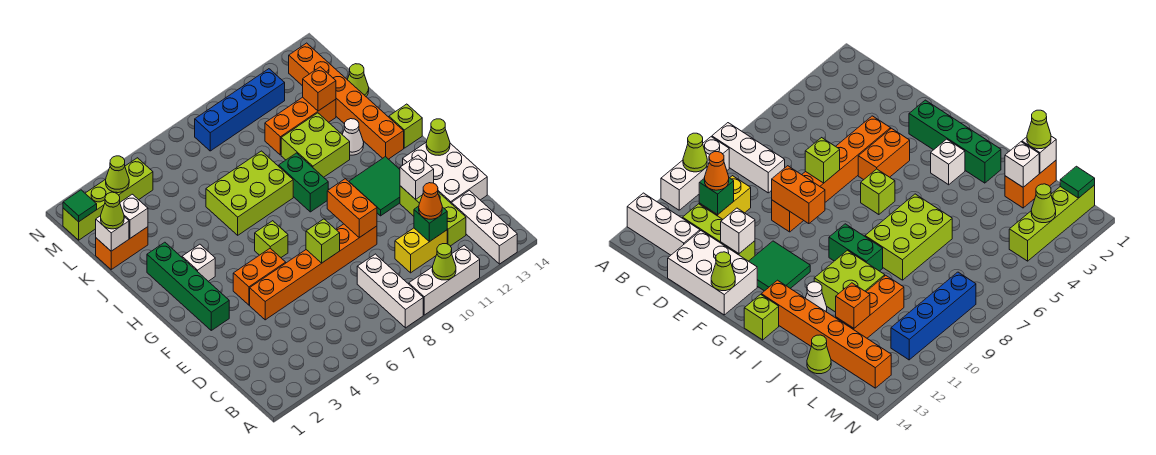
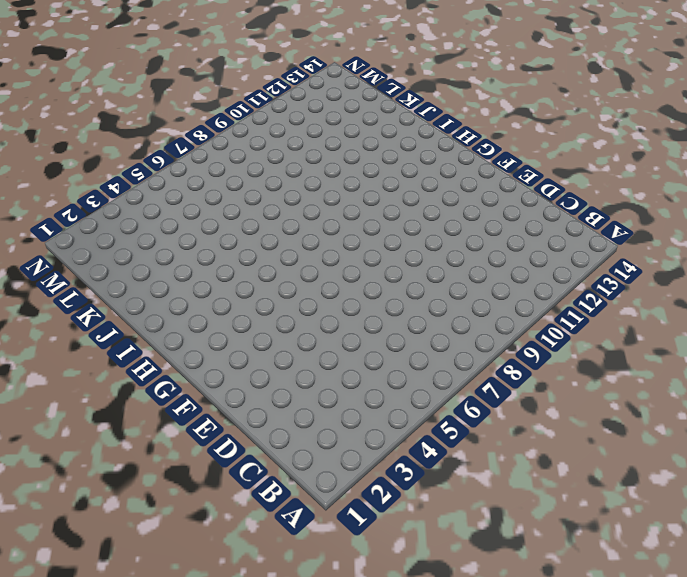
none -> white 1x3 brick [357,254,423,328]
none -> white 1x3 brick [409,245,480,315]
none -> white 1x3 brick [451,190,517,264]
none -> yellow 1x2 brick [395,228,447,273]

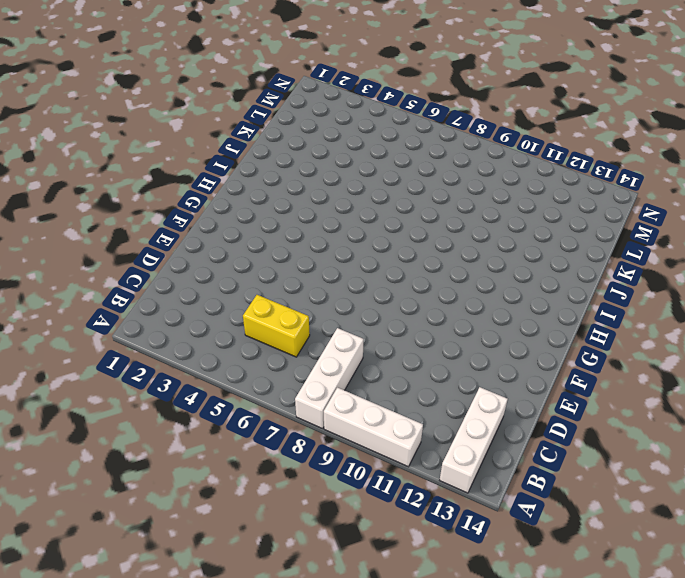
yellow 1x2 brick [243,295,310,357] -> yellow 1x2 brick moved to [395,228,447,273]
none -> lime 1x3 brick [400,186,466,246]
none -> white 2x3 brick [403,142,487,203]
none -> orange 1x6 brick [250,224,377,320]
none -> green 1x4 brick [147,242,229,330]

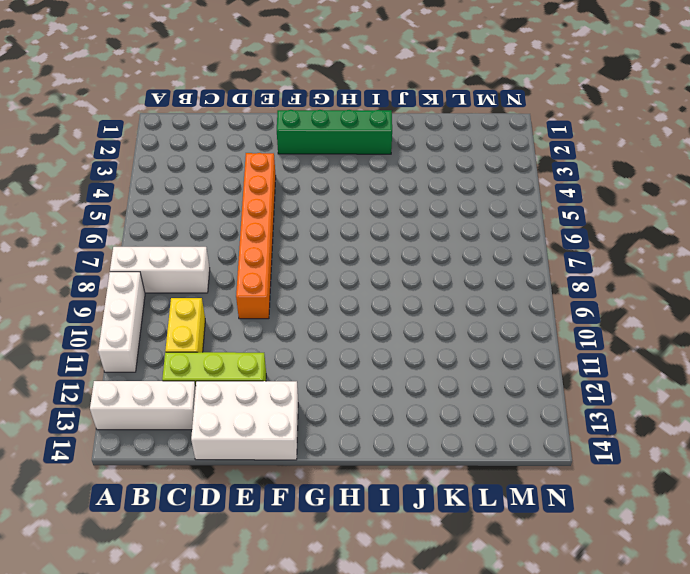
none -> orange 1x2 brick [233,248,286,305]
none -> green 2x2 tile [349,156,400,216]
none -> lime 1x1 brick [255,221,288,257]
none -> white 1x1 brick [182,244,215,281]

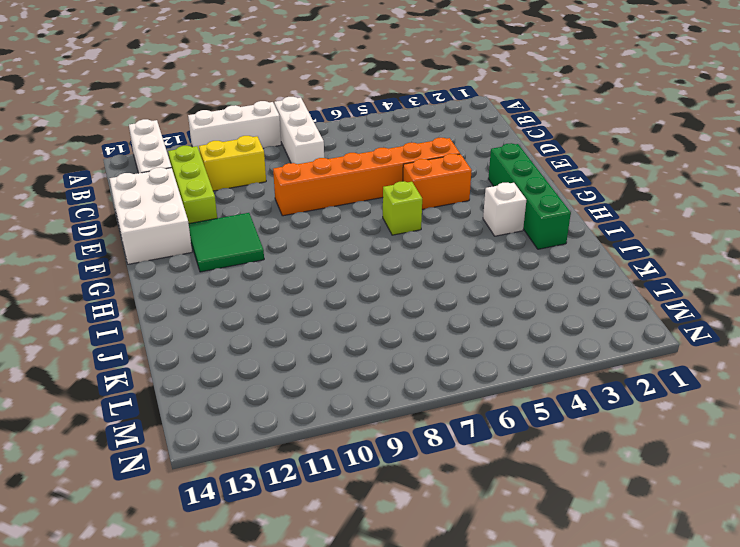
none -> green 1x2 brick [279,153,328,212]
none -> orange 1x6 brick [289,43,404,159]
none -> lime 1x1 brick [389,104,422,148]
none -> lime 2x3 brick [206,151,293,235]

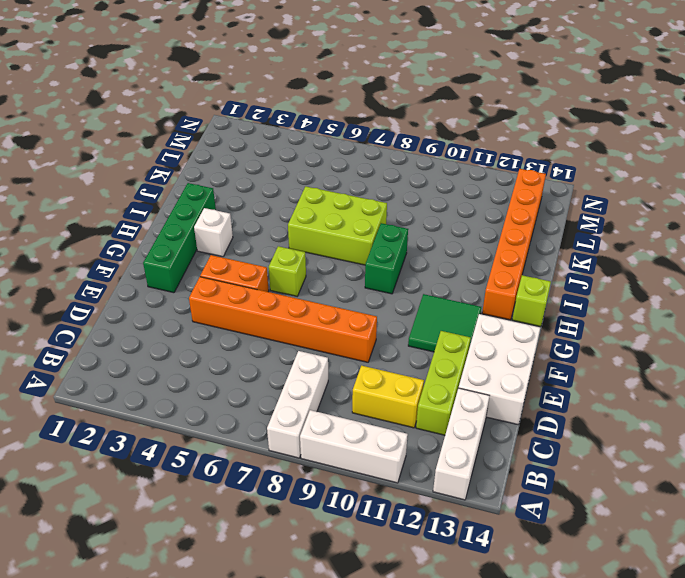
none -> lime 2x2 brick [281,113,350,177]
none -> white 1x1 cone [342,119,364,155]
none -> orange 1x2 brick [96,227,148,270]
none -> orange 1x3 brick [265,97,336,155]

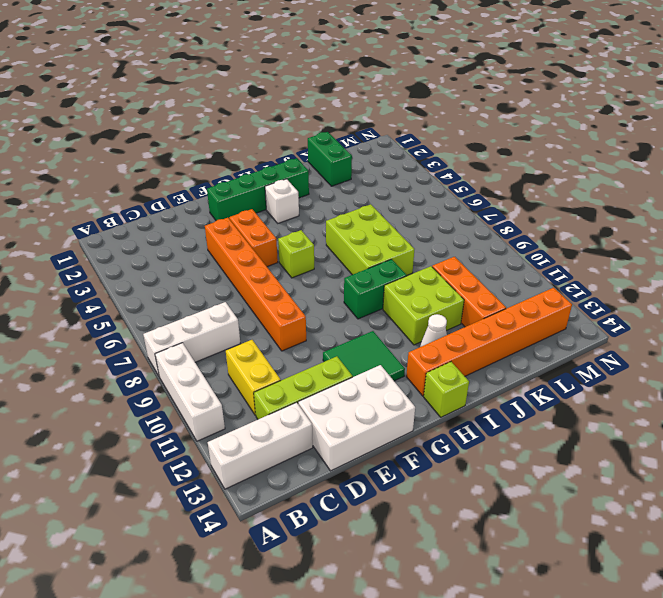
green 1x2 brick [308,132,352,186] -> orange 1x2 brick [96,227,148,270]
none -> lime 1x1 cone [348,64,369,96]
none -> lime 1x4 brick [63,158,153,240]
none -> blue 1x4 brick [195,69,285,151]
none -> lime 1x1 cone [432,244,456,280]

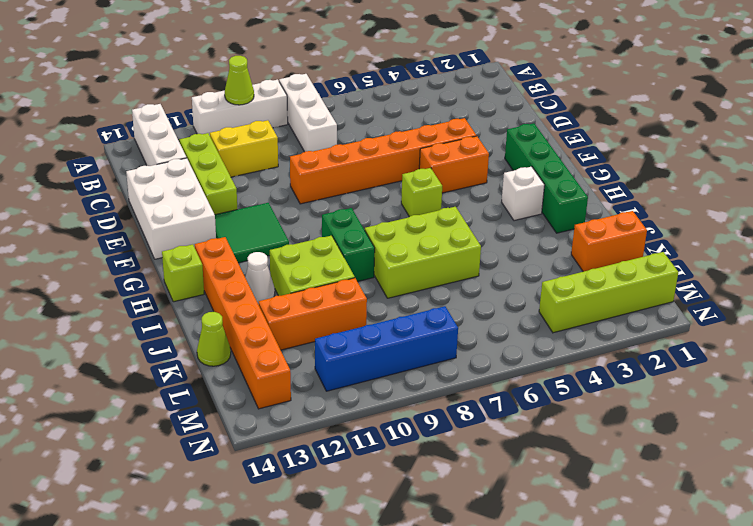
none -> green 1x1 brick [414,206,447,242]
none -> lime 1x1 brick [306,219,340,263]
none -> orange 1x2 brick [327,179,377,238]
none -> white 1x1 brick [400,155,434,199]

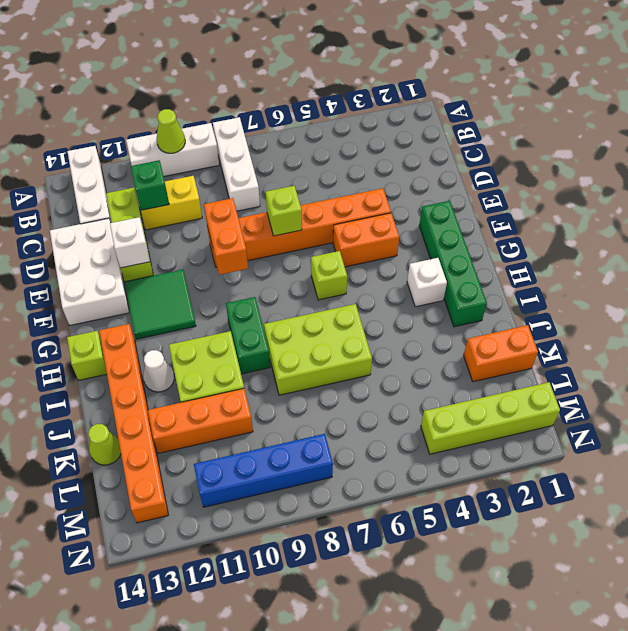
none -> lime 1x1 cone [426,119,450,155]
none -> white 1x1 brick [96,216,129,251]
none -> white 1x1 brick [120,194,148,238]
none -> orange 1x1 brick [303,67,336,111]

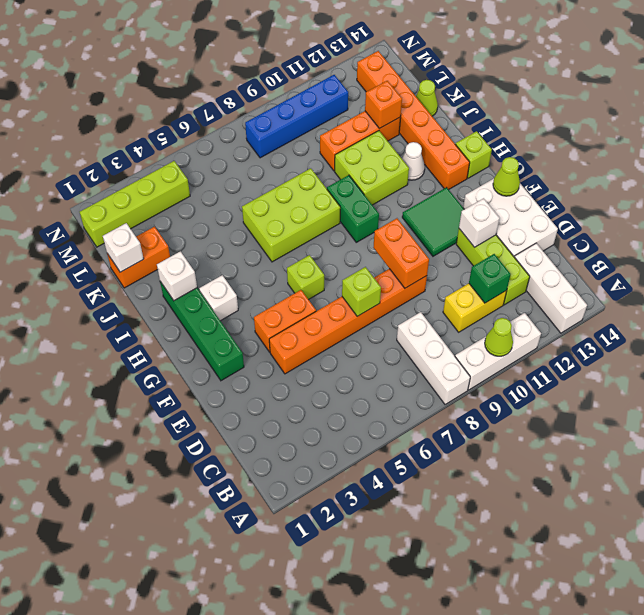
white 1x1 brick [157,251,197,300] -> white 1x1 brick moved to [120,194,148,238]
none -> green 1x1 tile [63,190,97,222]
none -> lime 1x1 cone [106,156,129,193]
none -> orange 1x1 cone [419,183,442,219]
none -> lime 1x1 cone [101,192,124,229]

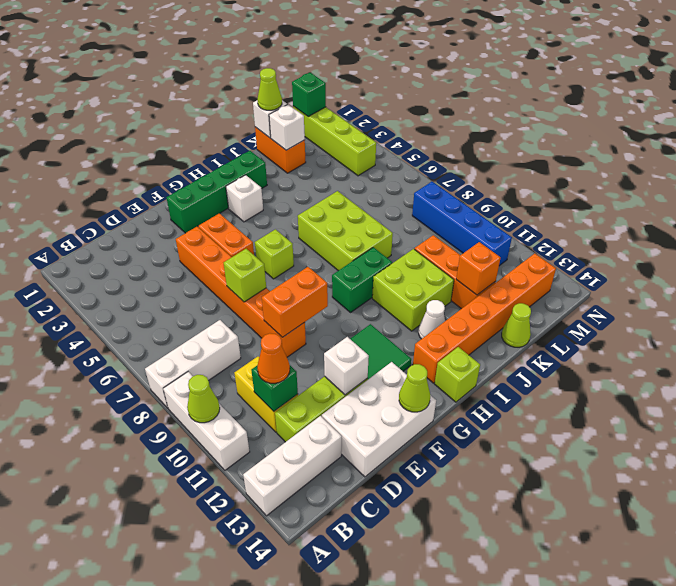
green 1x1 brick [292,73,326,116] -> green 1x1 tile [63,190,97,222]
none -> lime 1x1 cone [106,156,129,193]

